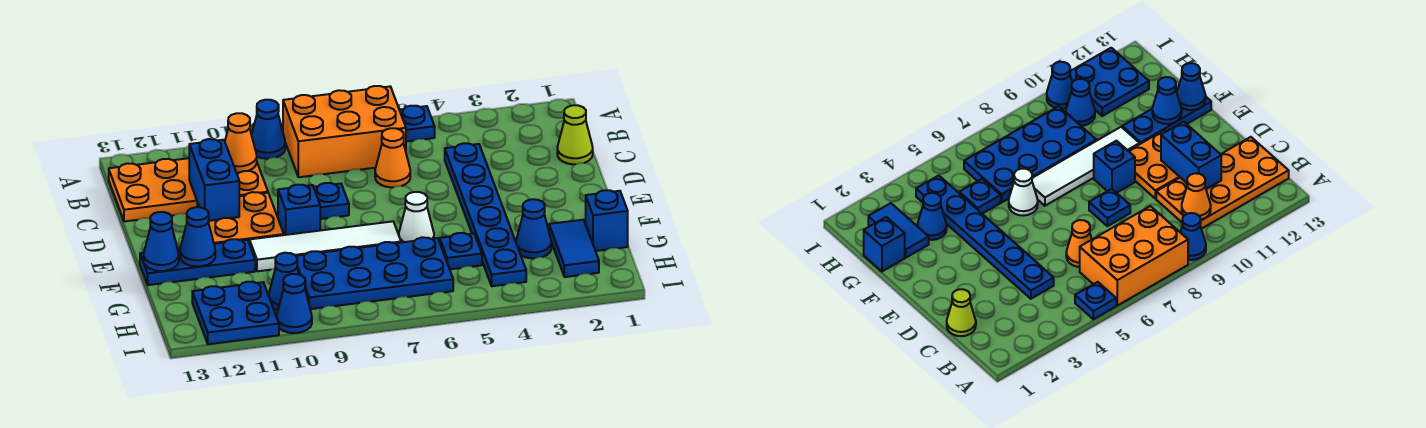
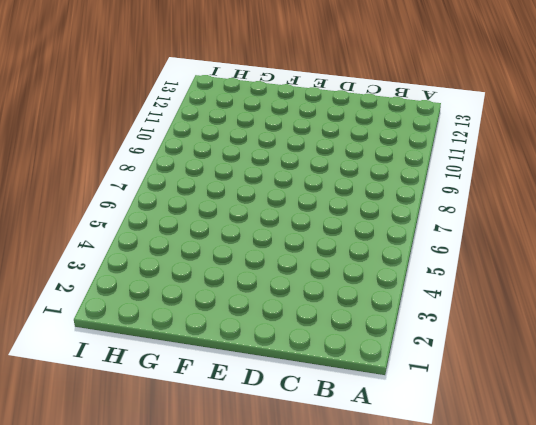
none -> blue 1x1 plate [400,106,435,142]
none -> orange 2x3 brick [283,86,406,177]
none -> blue 1x1 cone [252,100,285,159]

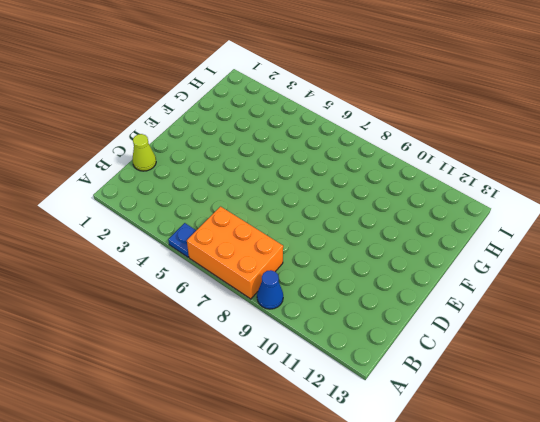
none -> orange 2x4 plate [109,158,268,221]
none -> blue 1x6 plate [445,143,526,286]
none -> orange 1x1 cone [375,128,410,187]

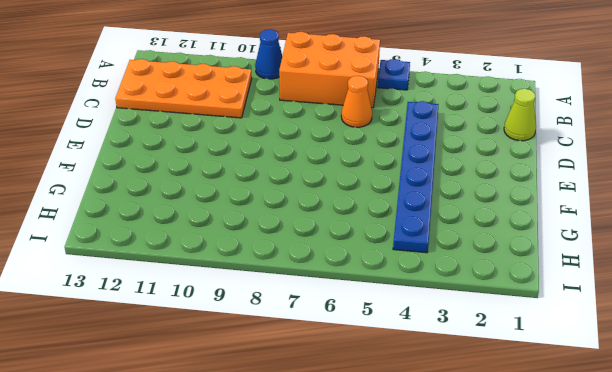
none -> blue 1x1 plate [314,183,349,219]
none -> orange 2x2 plate [197,192,284,244]
none -> blue 1x1 brick [278,185,320,235]

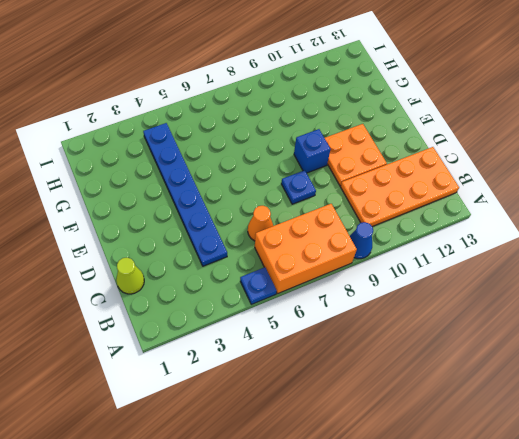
none -> white 1x1 cone [399,192,434,243]
none -> white 1x4 tile [249,221,401,271]
none -> blue 1x3 plate [140,239,255,285]

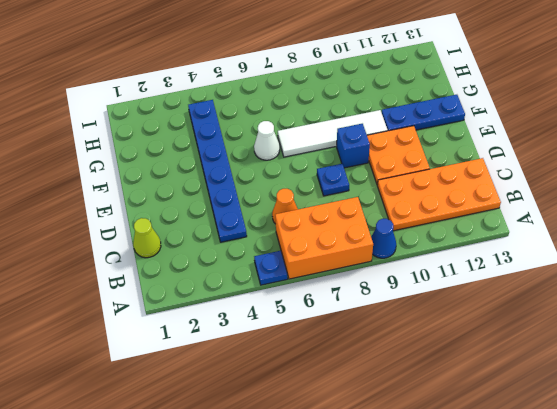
none -> blue 1x1 brick [586,190,628,251]
none -> blue 1x2 tile [549,220,599,277]
none -> blue 1x1 cone [516,199,551,259]

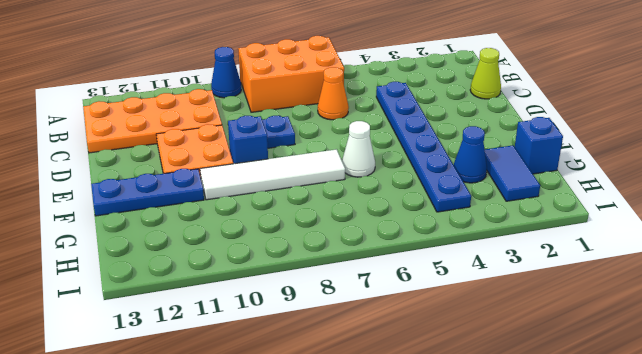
none -> blue 1x1 plate [400,106,435,142]
none -> blue 1x1 plate [440,233,482,269]
none -> blue 2x4 plate [296,237,453,309]

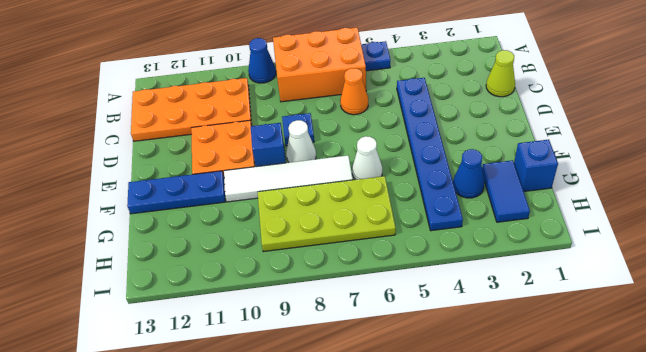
white 1x1 cone [286,120,316,163] -> none
lime 2x4 plate [258,176,396,252] -> blue 2x4 plate [296,237,453,309]
none -> blue 1x1 plate [440,233,482,269]
none -> blue 1x1 cone [269,253,299,310]
none -> blue 2x2 plate [192,282,279,344]

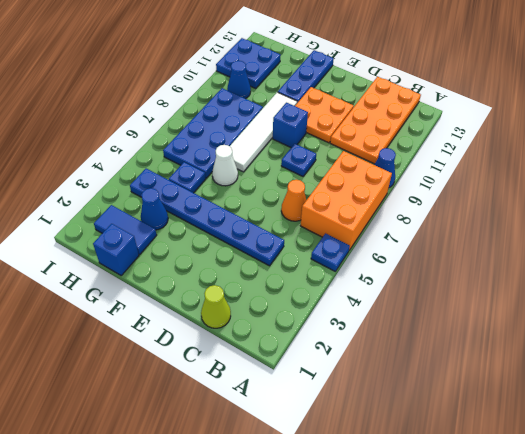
none -> blue 1x1 cone [277,274,312,333]
none -> orange 1x1 cone [225,113,257,172]
none -> blue 1x2 brick [189,139,239,221]

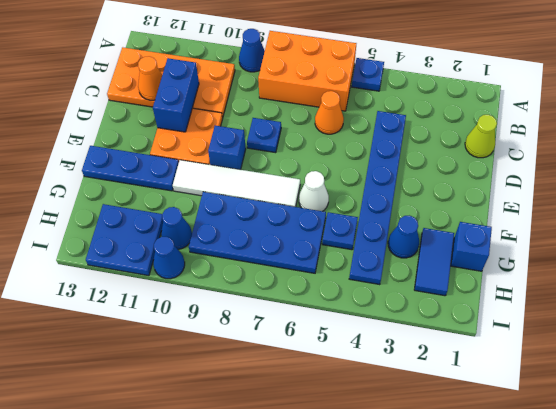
orange 1x1 cone [138,56,162,100] -> orange 1x1 cone moved to [225,113,257,172]
none -> blue 1x1 cone [180,207,215,266]
none -> blue 1x1 cone [144,212,179,271]

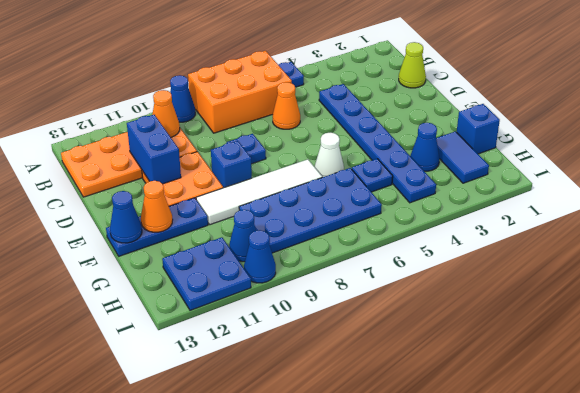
orange 1x1 cone [141,181,173,232] -> blue 1x1 cone [180,207,215,266]

